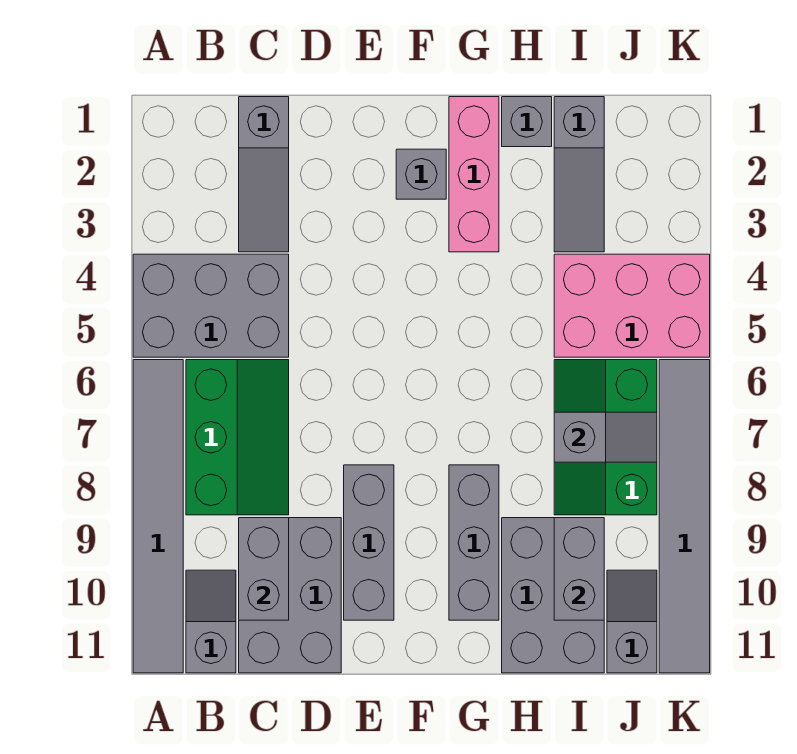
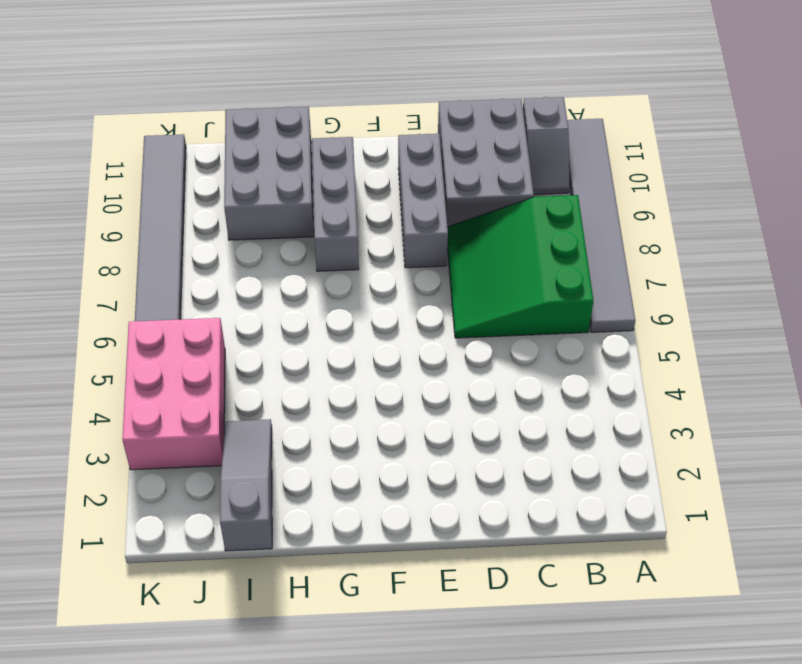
green 3x3 slope [447,195,593,338] -> green 2x3 slope [186,360,289,515]
pink 2x3 brick [122,318,225,470] -> pink 2x3 brick turned to [554,254,710,357]
none -> grey 2x3 brick [133,254,289,357]
none -> grey 1x3 slope [239,97,289,252]
none -> grey 1x1 brick [396,149,446,199]

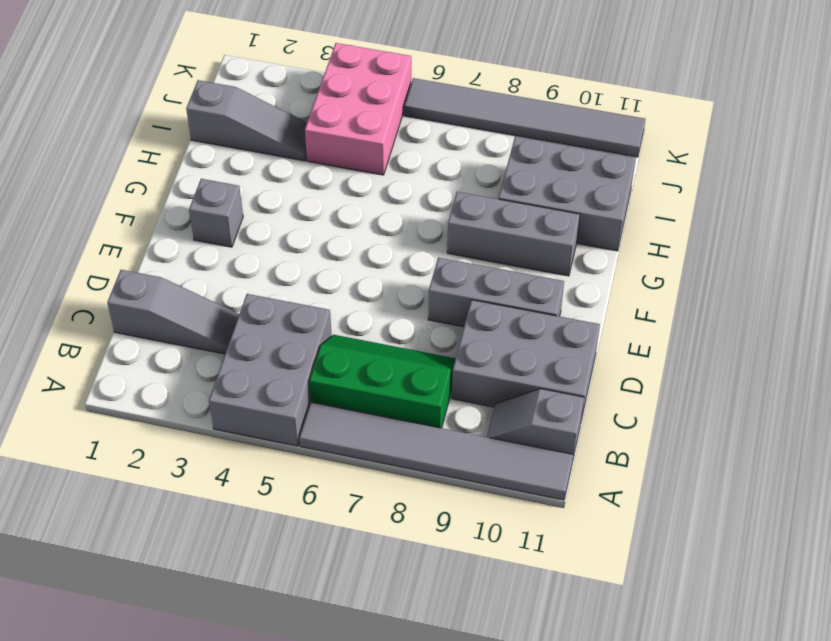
none -> pink 1x3 brick [449,97,499,252]
none -> grey 1x1 brick [502,97,552,147]
none -> green 2x3 slope [554,360,657,515]

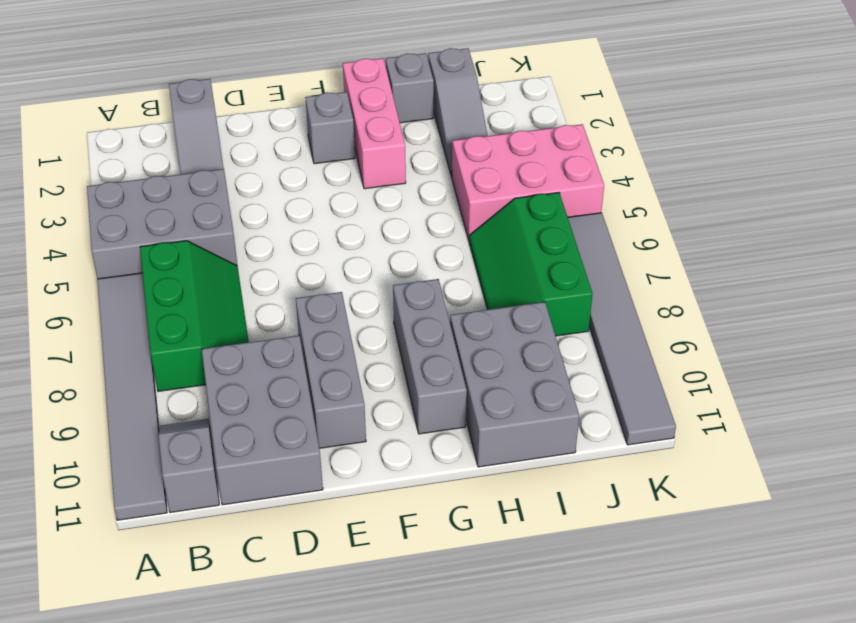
none -> grey 1x2 slope [607,570,657,673]
none -> grey 1x2 brick [239,518,289,620]
none -> grey 1x2 slope [554,412,657,462]

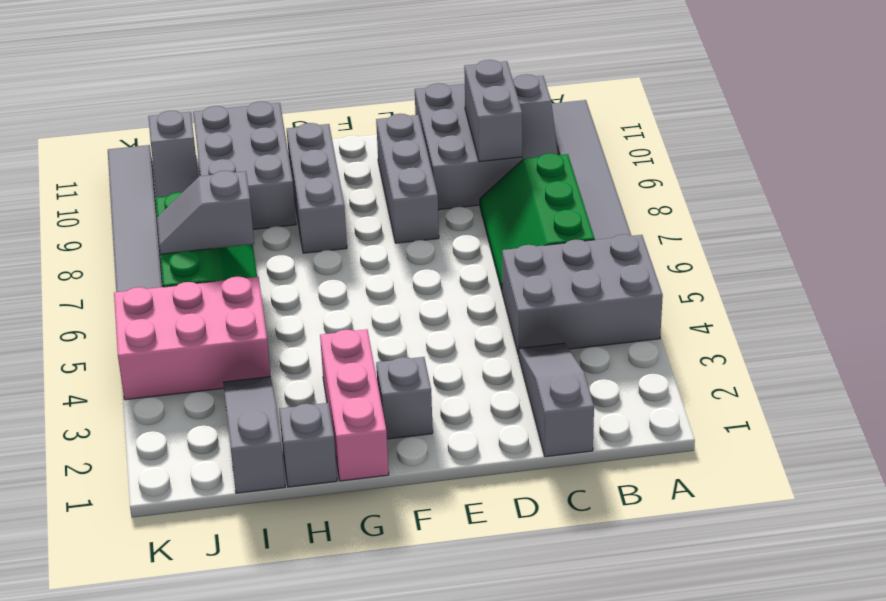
none -> grey 1x2 brick [554,518,604,620]

